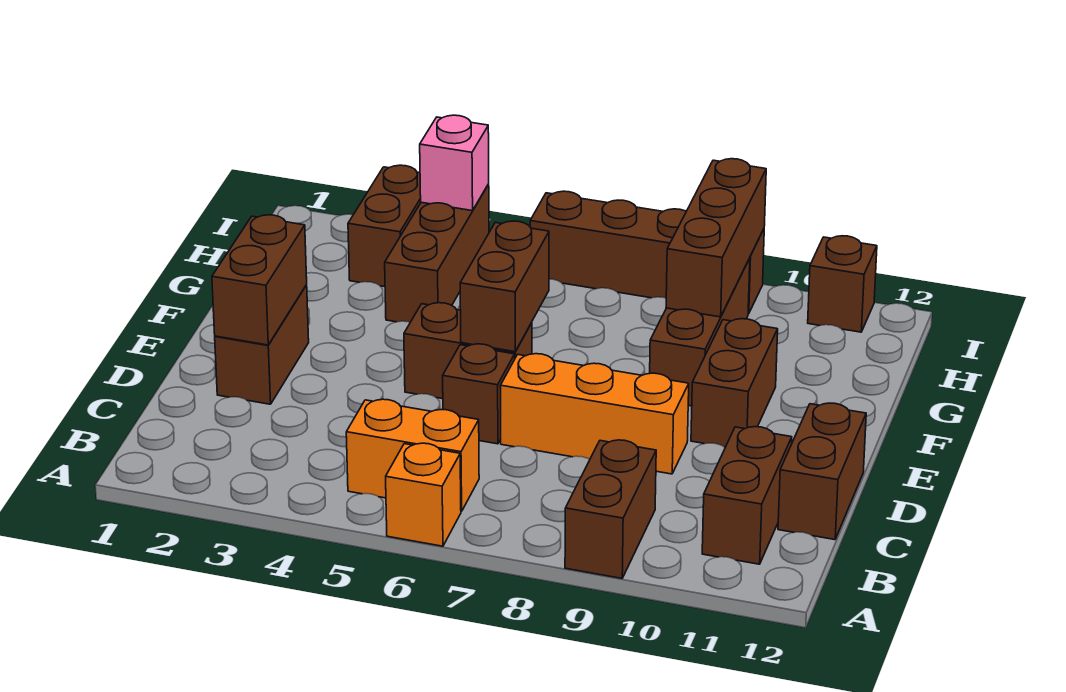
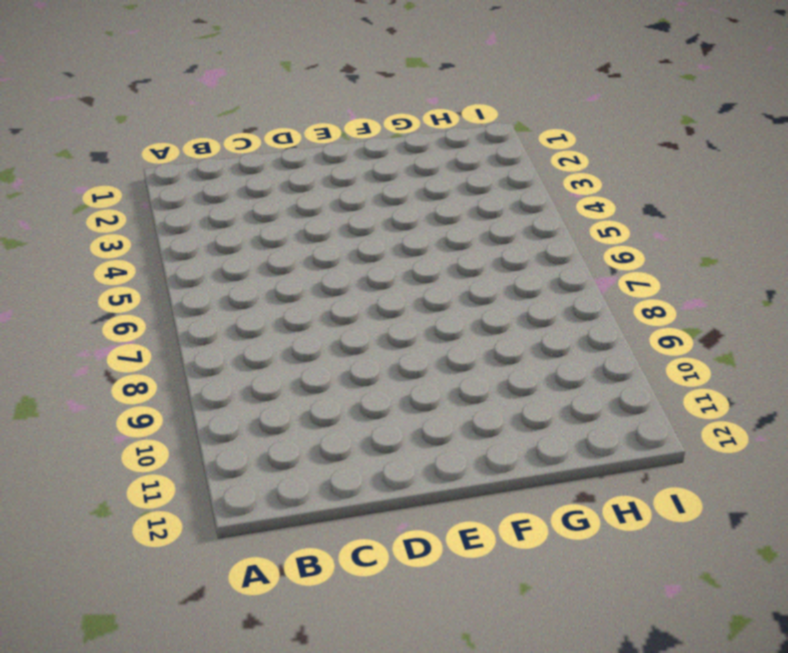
none -> orange 1x1 brick [386,443,461,546]
none -> brown 1x2 brick [565,440,656,578]
none -> orange 1x2 brick [346,399,479,511]

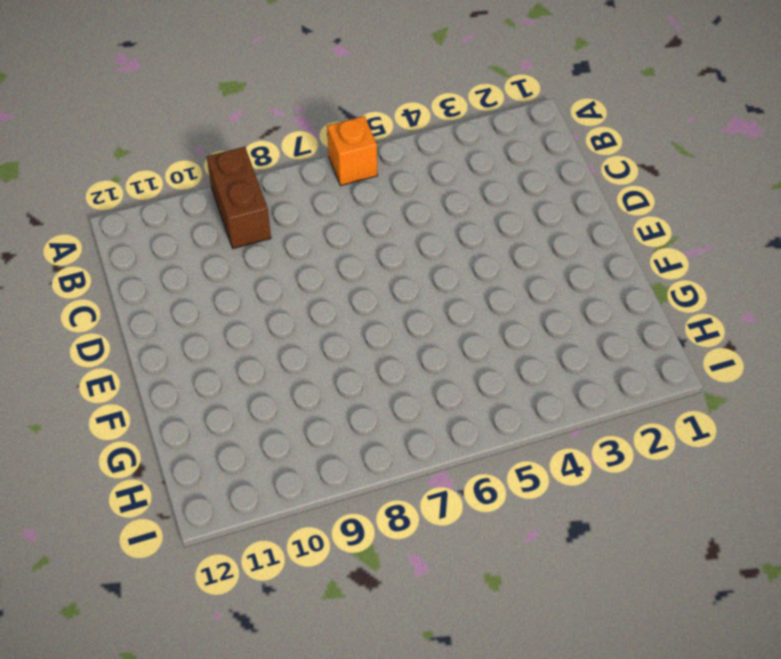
none -> orange 1x2 brick [346,399,479,511]
none -> brown 1x2 brick [702,427,792,564]
none -> brown 1x2 brick [778,403,866,540]

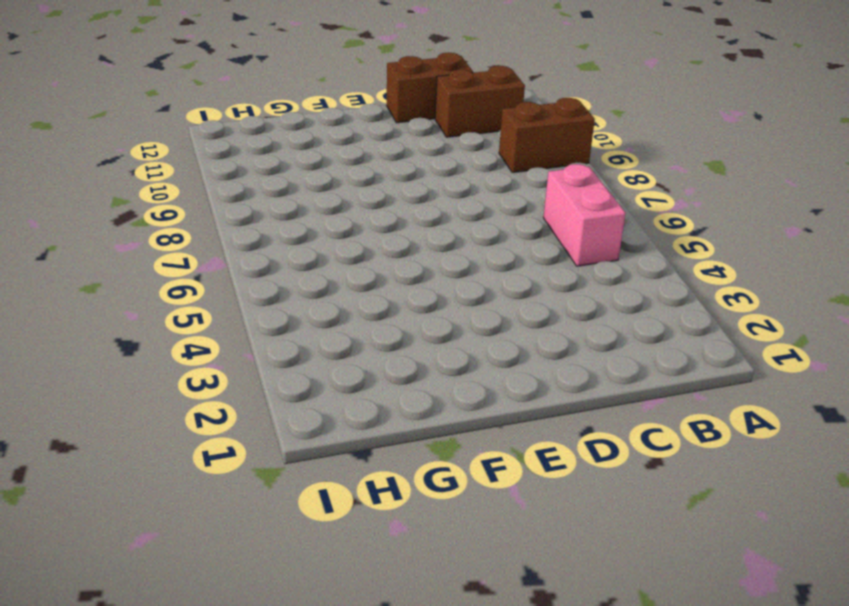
pink 1x2 brick [543,164,625,266] -> orange 1x2 brick [346,399,479,511]
none -> orange 1x1 brick [386,443,461,546]
none -> brown 1x2 brick [215,285,309,404]
none -> brown 1x1 brick [443,344,515,444]

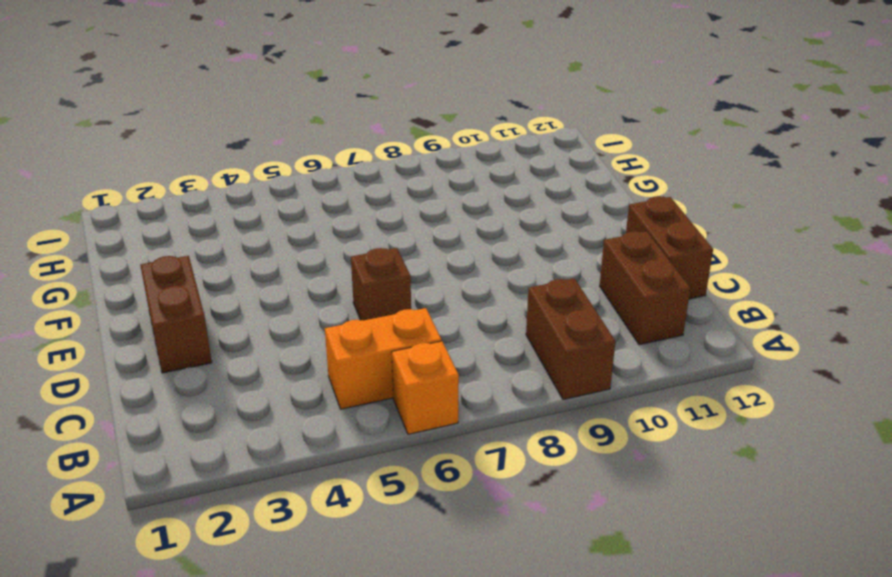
none -> orange 1x3 brick [500,354,689,474]
none -> brown 1x2 brick [404,303,532,399]
none -> brown 1x2 brick [691,319,778,447]

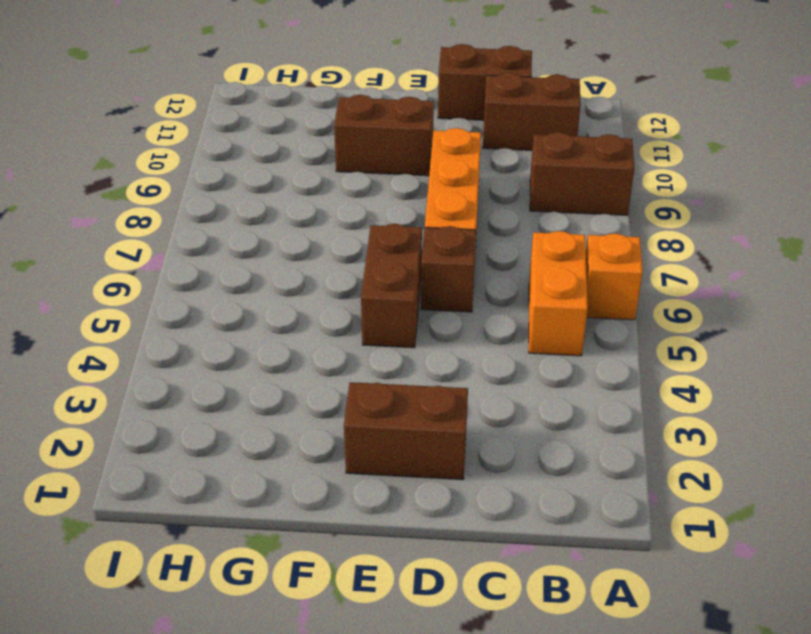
none -> brown 1x3 brick [650,258,750,406]
none -> brown 1x3 brick [385,184,489,322]
none -> brown 1x2 brick [348,165,421,287]

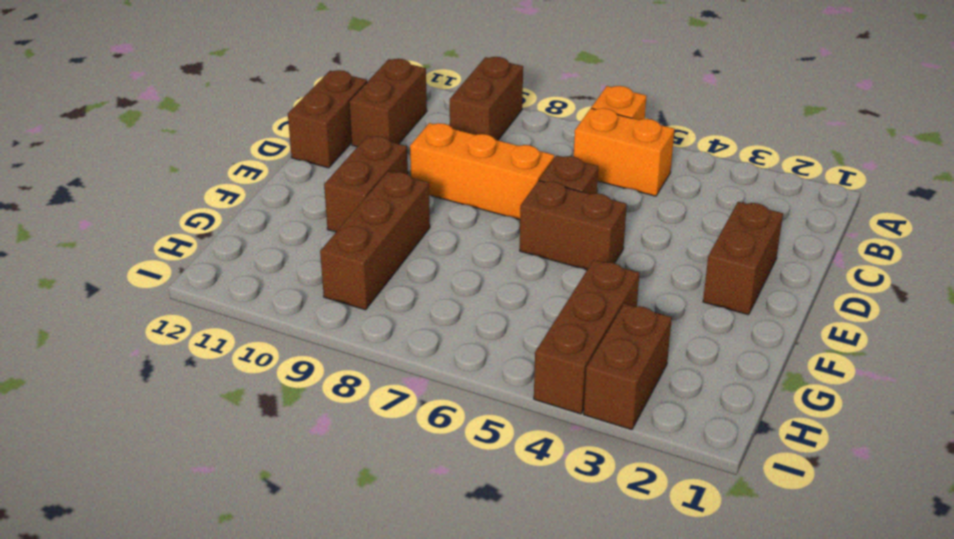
none -> brown 1x4 brick [530,191,764,314]
none -> brown 1x1 brick [808,236,877,332]
none -> brown 1x2 brick [212,215,307,345]

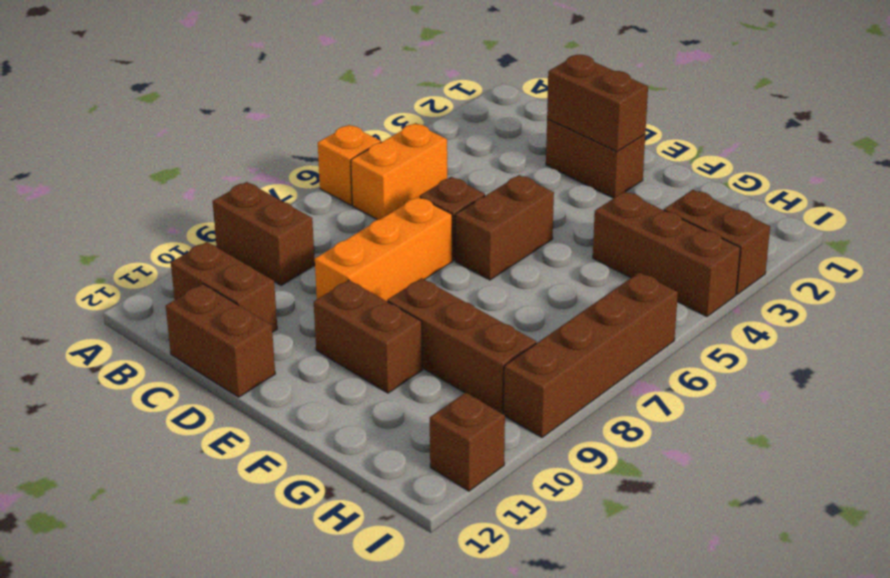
none -> brown 1x2 brick [460,221,549,352]
none -> brown 1x3 brick [666,159,766,317]
none -> pink 1x1 brick [420,115,489,211]

